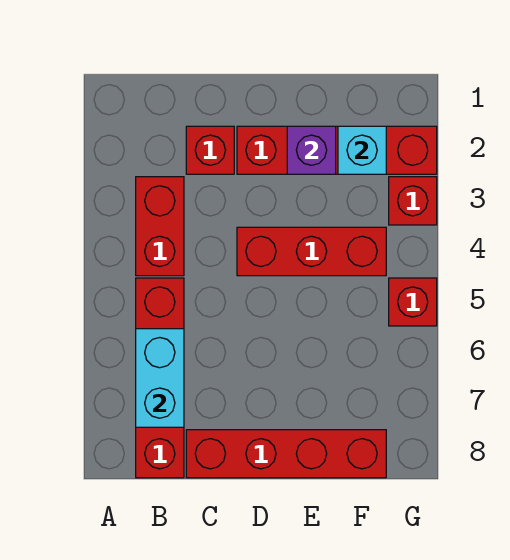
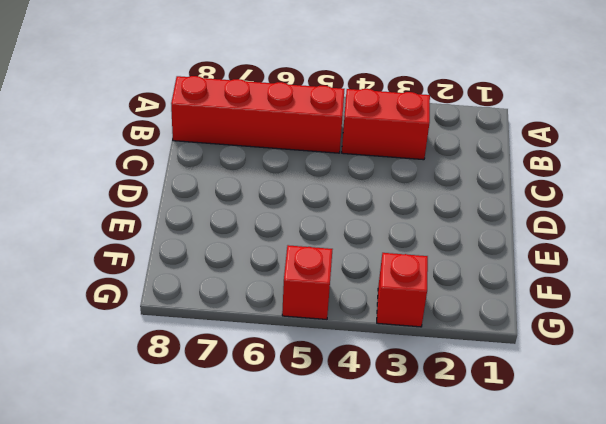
none -> red 1x1 brick [186,126,234,174]
none -> red 1x4 brick [186,430,386,478]

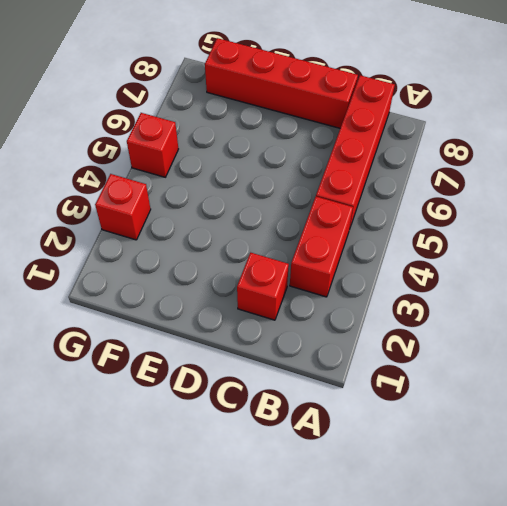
none -> red 1x4 brick [237,126,437,174]
none -> red 1x3 brick [237,227,386,276]

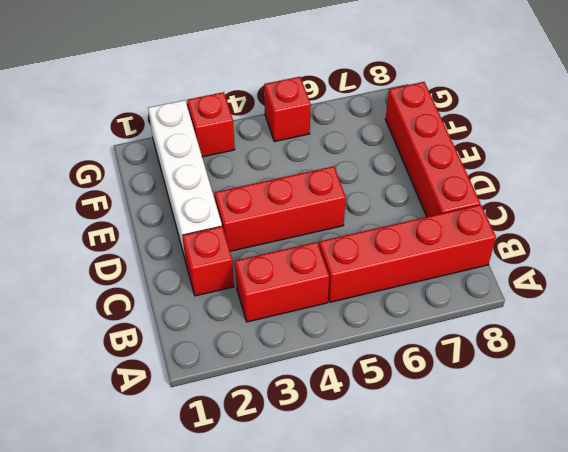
white 1x4 brick [148,100,222,261] -> red 1x4 brick [237,126,437,174]
red 1x3 brick [215,166,346,251] -> red 1x3 brick turned to [237,227,386,276]
none -> cyan 1x2 brick [136,329,184,427]
none -> purple 1x1 brick [287,126,336,174]

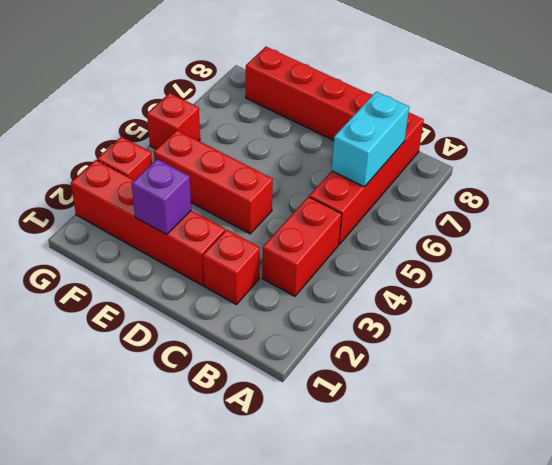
none -> cyan 1x1 brick [338,126,386,174]

